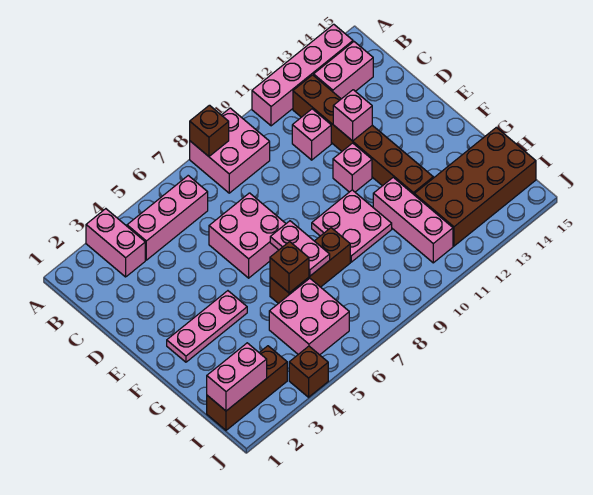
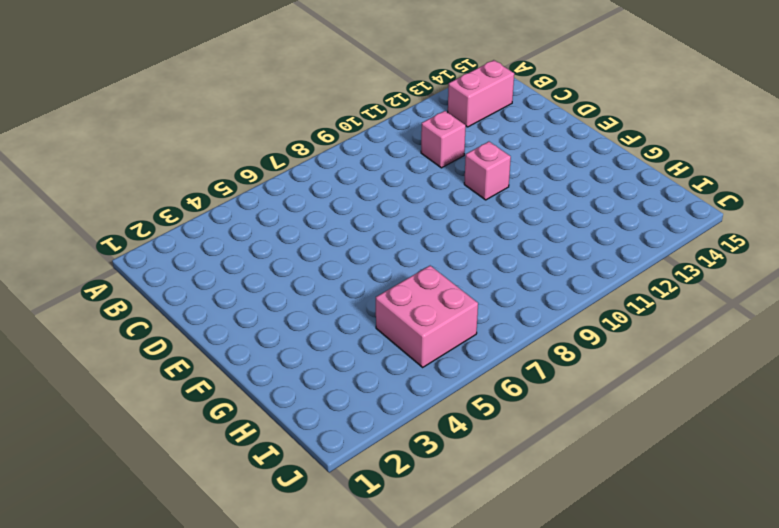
none -> pink 1x2 brick [86,209,145,277]
none -> pink 2x2 brick [190,108,270,193]
none -> pink 1x4 brick [252,24,353,126]

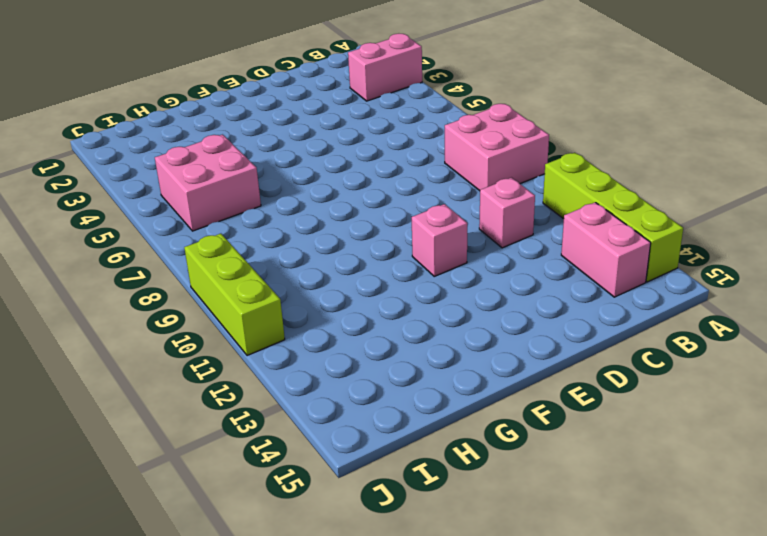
lime 1x4 brick [543,153,683,282] -> pink 1x4 brick [252,24,353,126]
lime 1x3 brick [184,234,285,356] -> none
none -> pink 1x3 brick [127,176,208,260]
none -> brown 1x6 brick [293,75,433,194]
none -> pink 2x2 brick [209,193,286,278]

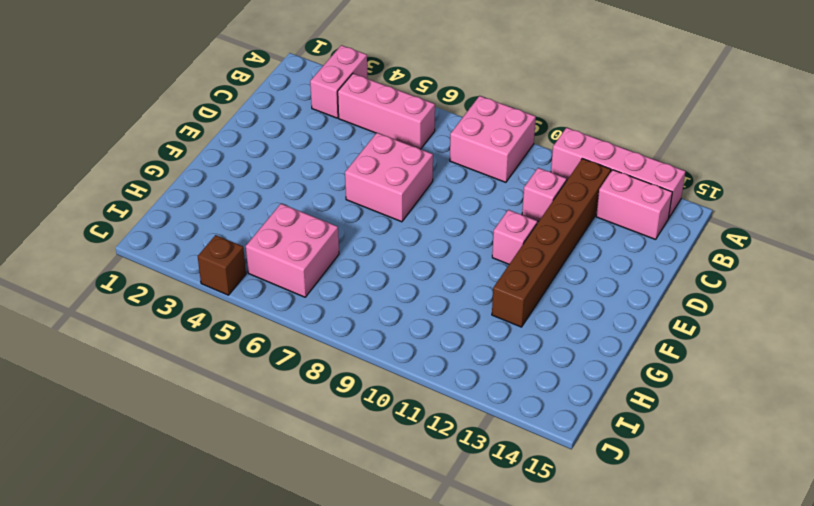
none -> pink 1x3 plate [167,291,247,362]
none -> pink 2x2 plate [312,190,392,262]
none -> brown 1x3 brick [270,228,350,304]

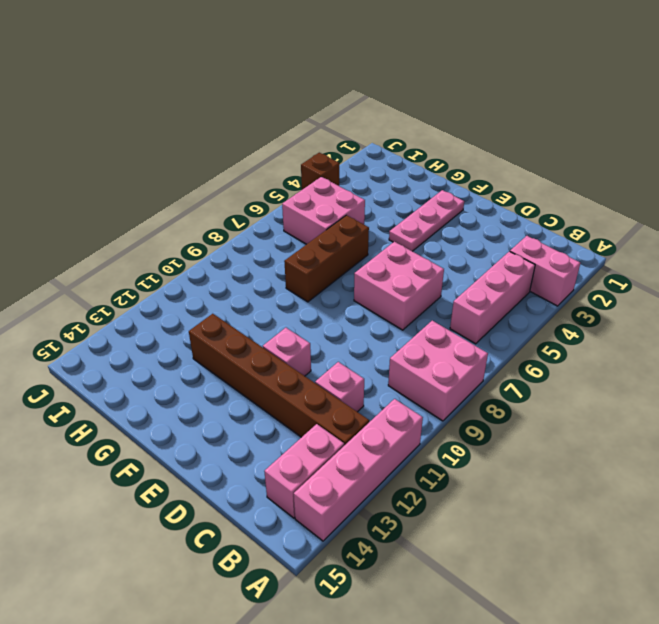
none -> pink 2x2 plate [312,190,392,262]
none -> pink 1x3 brick [373,177,453,263]
none -> brown 2x4 brick [414,127,536,246]

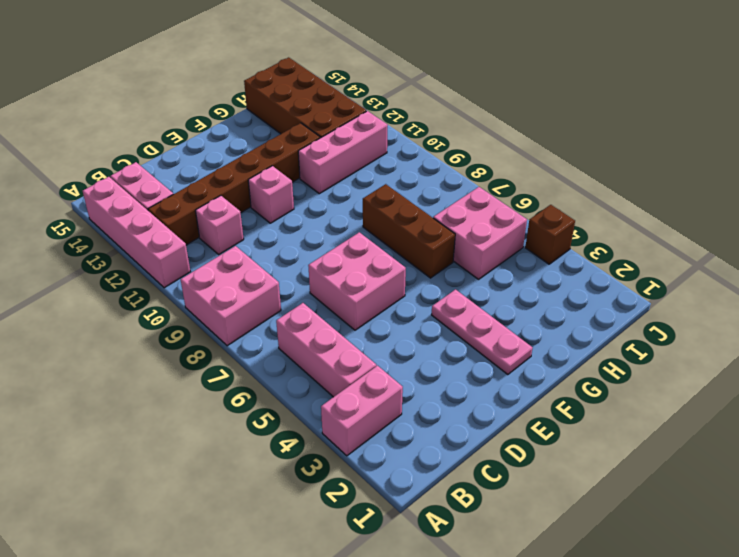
none -> pink 2x2 plate [312,190,392,262]
none -> brown 1x3 brick [207,346,287,430]
none -> brown 1x1 brick [190,105,229,156]

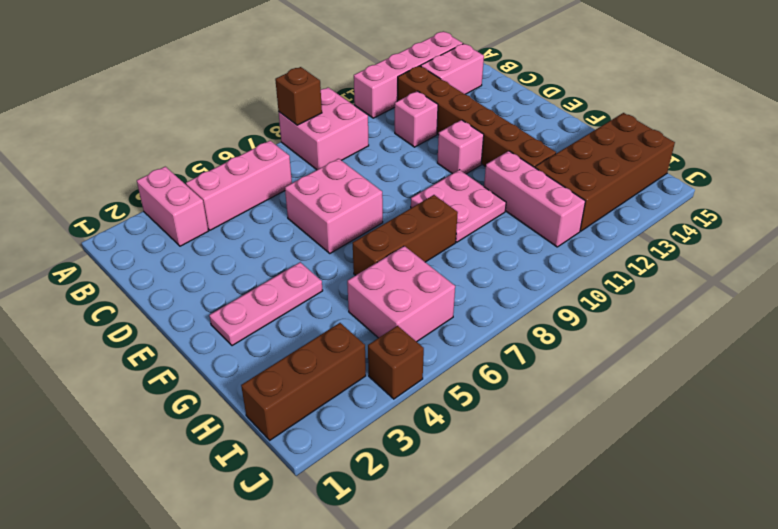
none -> pink 1x1 brick [333,90,372,141]
none -> pink 1x2 plate [270,221,330,276]
none -> brown 1x1 brick [270,242,309,293]

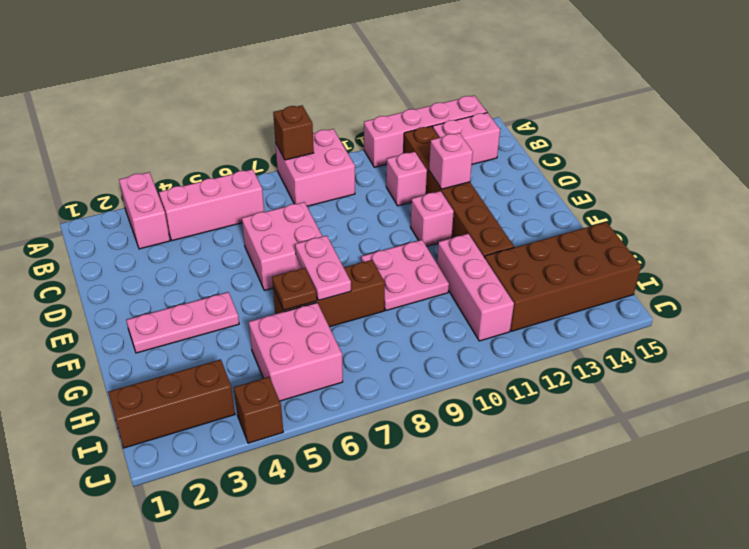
brown 1x1 plate [272,268,317,310] -> brown 1x1 brick [270,242,309,293]
none -> pink 1x2 brick [207,343,267,411]

